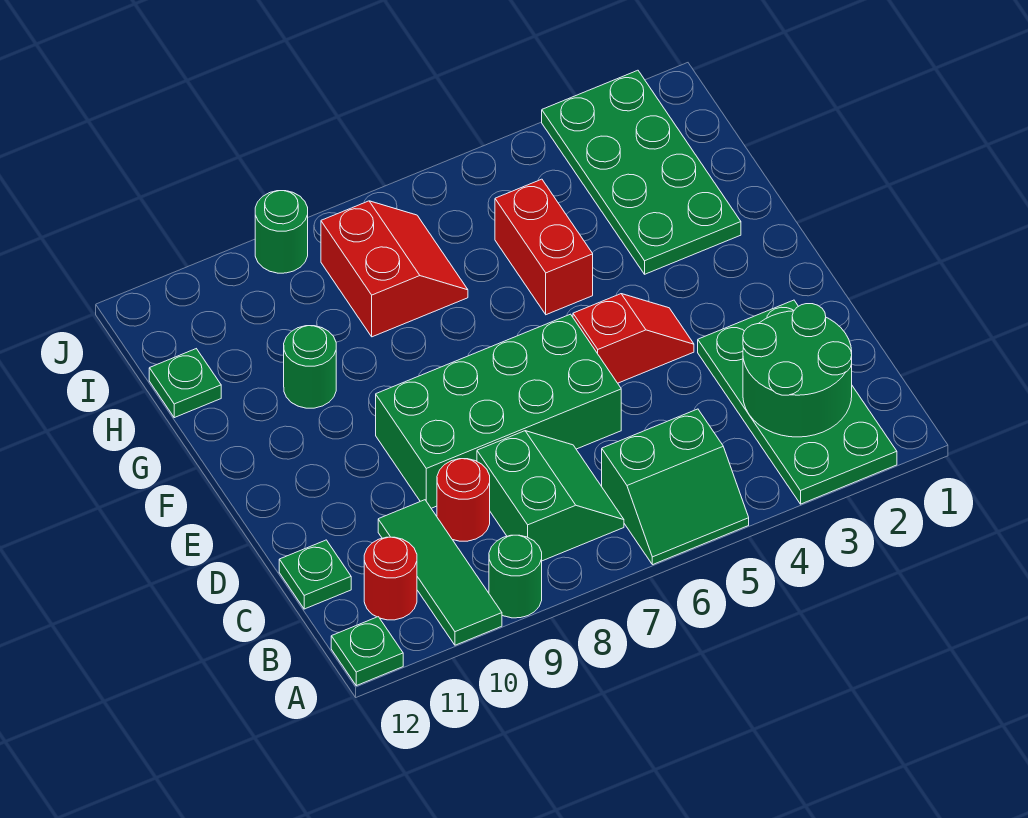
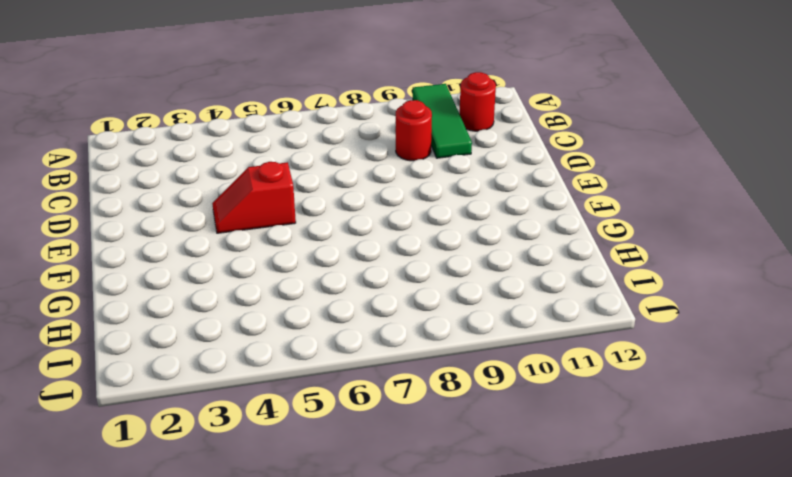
none -> green 2x4 plate [698,300,897,504]
none -> green 2x2 slope [602,409,749,565]
none -> green 1x1 round brick [489,535,542,618]

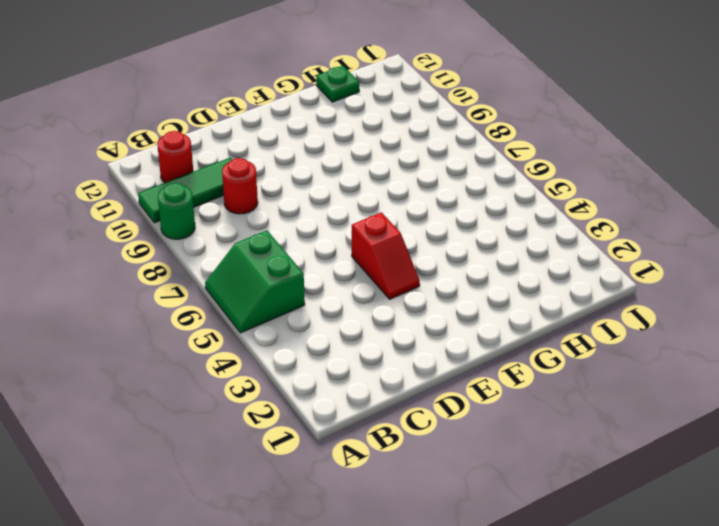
none -> green 2x4 plate [698,300,897,504]
none -> green 1x1 plate [331,617,403,686]
none -> green 2x2 slope [477,431,624,561]

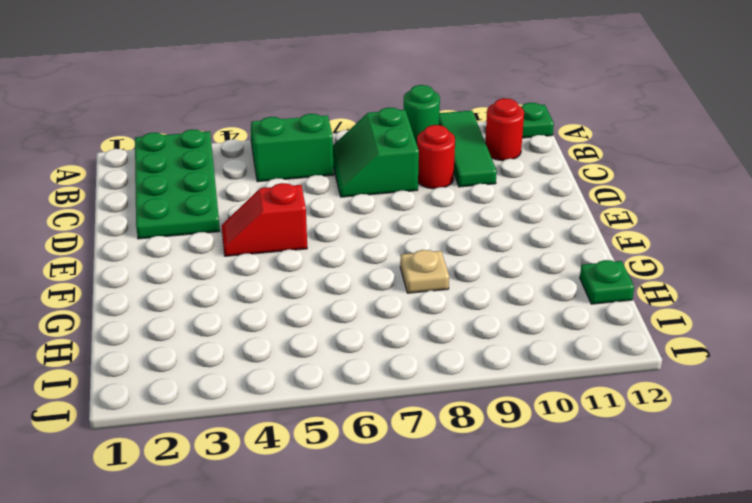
tan 1x1 plate [400,250,449,293] -> none
none -> green 1x1 plate [279,540,351,609]
none -> green 2x4 brick [376,314,621,508]
none -> green 2x4 plate [542,70,741,274]

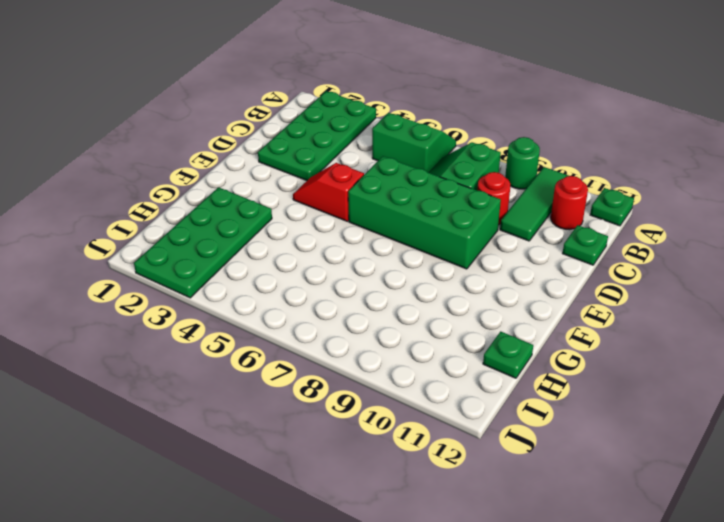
none -> red 1x2 brick [495,179,593,315]
none -> green 1x1 round brick [284,326,336,408]
none -> red 2x2 slope [321,201,468,337]

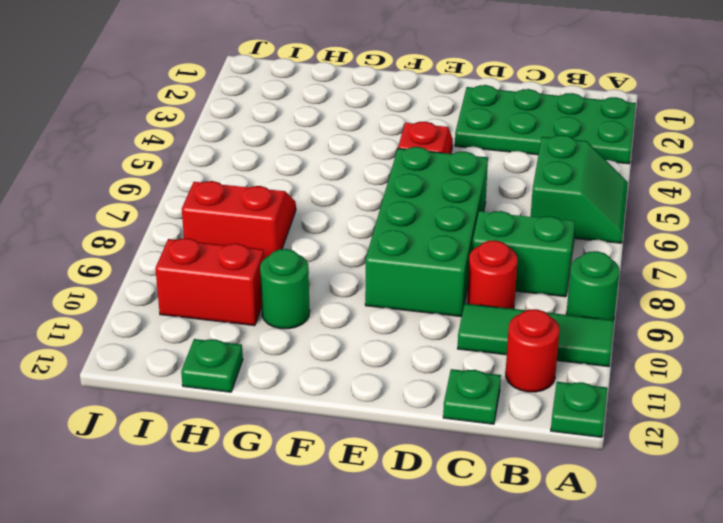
red 1x2 brick [155,238,264,326] -> red 1x2 brick moved to [495,179,593,315]
none -> green 2x4 plate [542,70,741,274]
none -> green 1x1 round brick [255,191,308,273]
none -> green 2x2 round brick [743,304,852,437]

